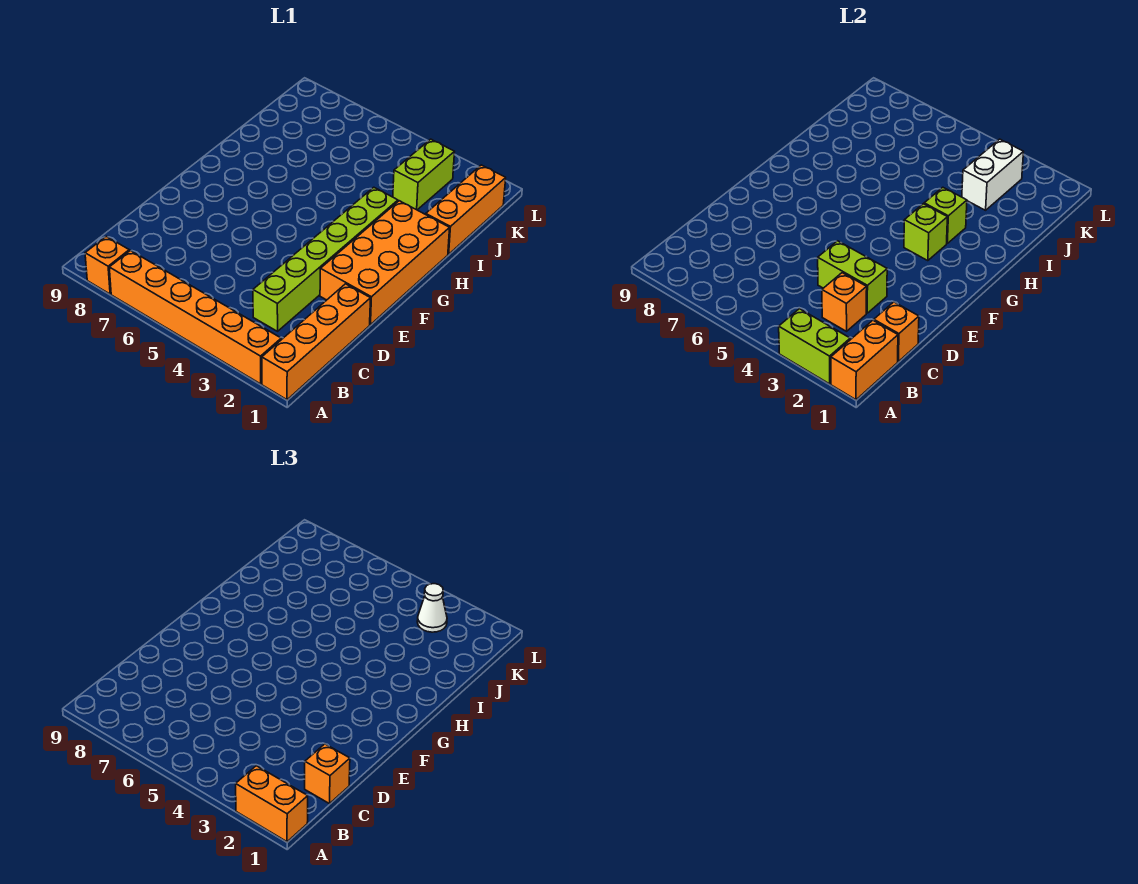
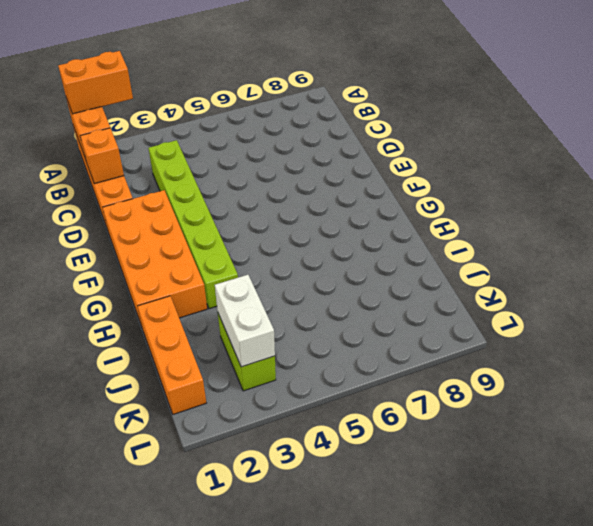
none -> orange 1x6 brick [109,251,281,384]
none -> orange 1x1 brick [85,236,129,294]
none -> lime 1x2 brick [779,309,850,384]

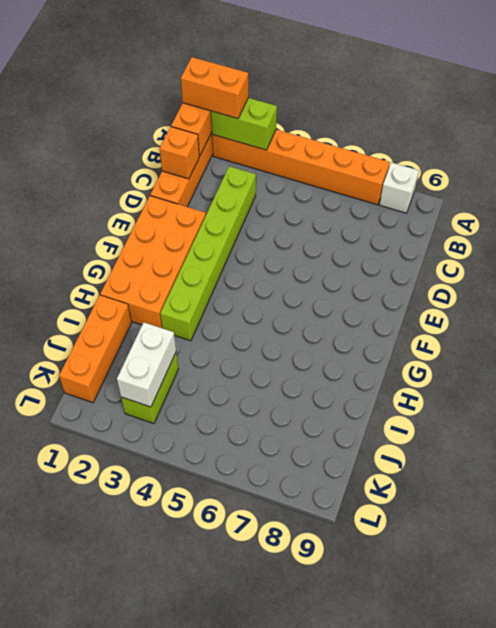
white 1x1 brick [379,163,419,213] -> orange 1x1 brick [85,236,129,294]
none -> orange 1x1 brick [822,273,867,331]
none -> lime 1x2 brick [818,241,887,313]
none -> lime 1x1 brick [904,204,947,261]

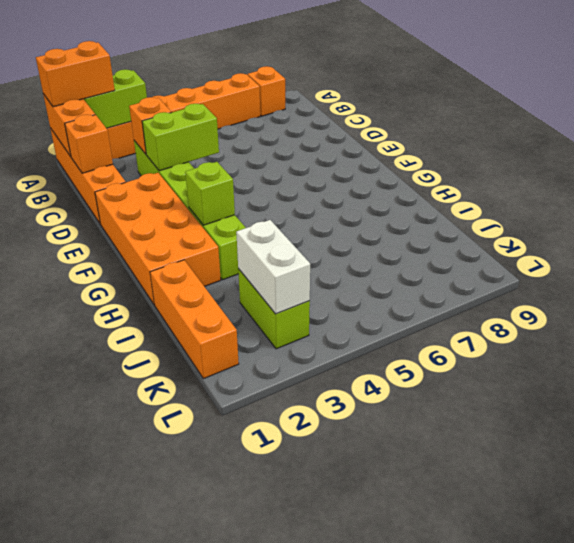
none -> lime 1x1 brick [924,187,967,243]
none -> orange 1x1 brick [305,744,350,804]
none -> white 1x1 cone [417,584,447,632]

